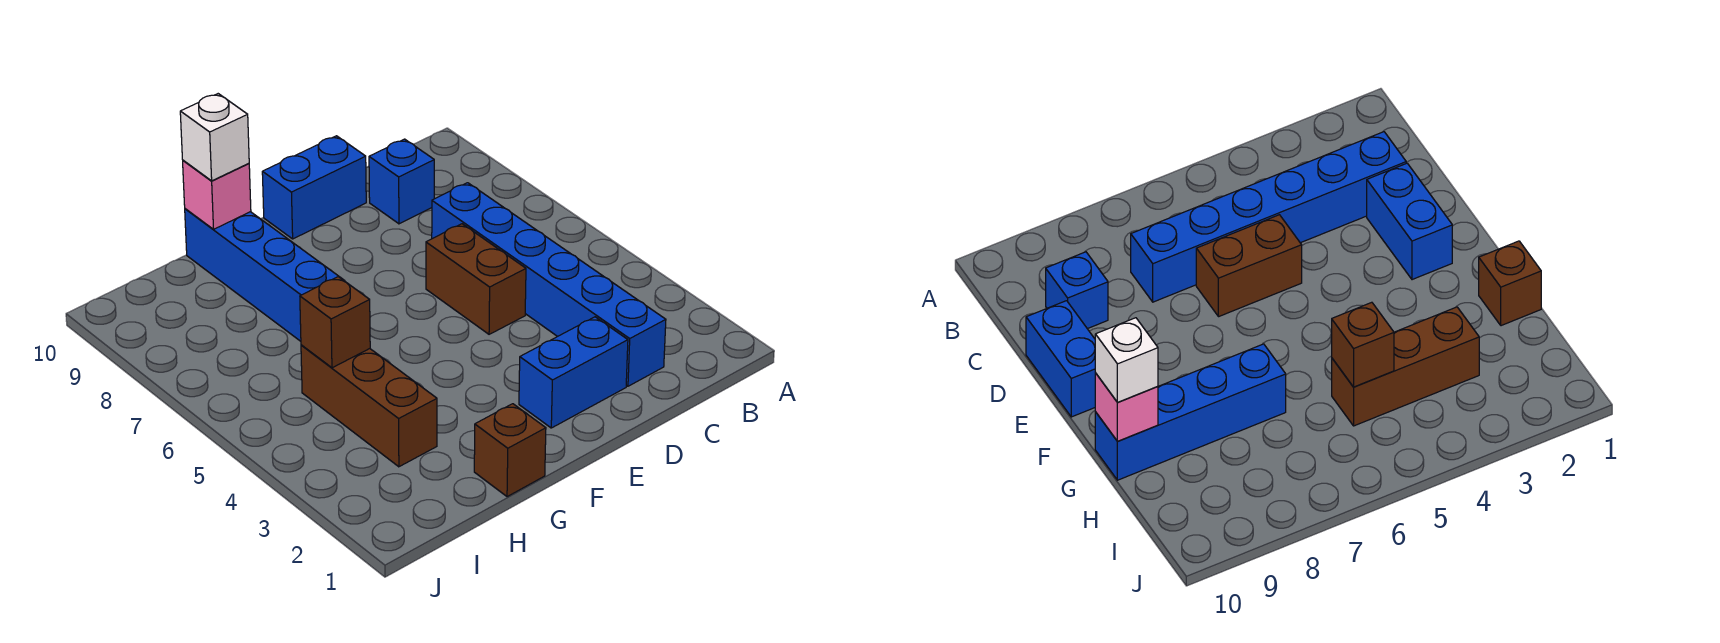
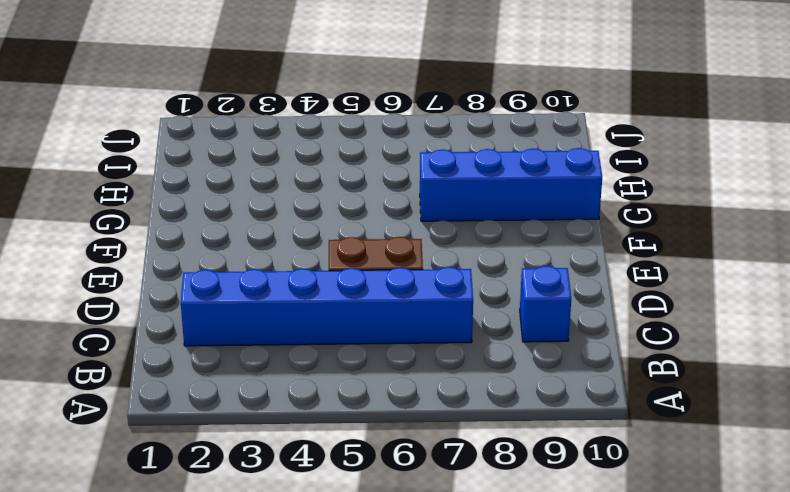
none -> blue 1x2 brick [519,317,628,428]
none -> blue 1x2 brick [262,136,366,239]

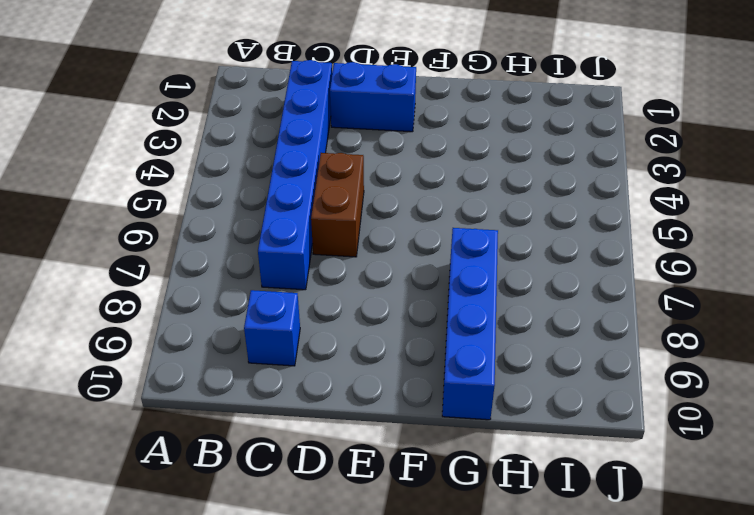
none -> blue 1x2 brick [262,136,366,239]
none -> brown 1x1 brick [474,404,546,497]

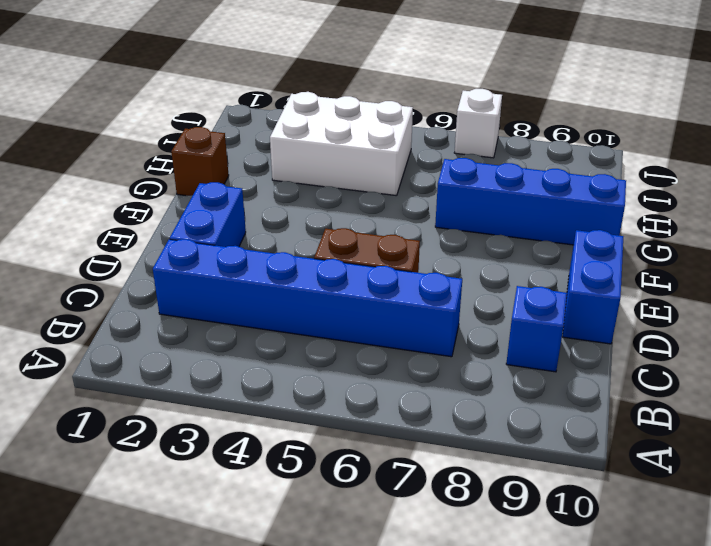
white 2x3 brick [270,92,413,196] -> brown 1x3 brick [301,345,437,467]
white 1x1 brick [454,89,502,158] -> white 1x1 brick moved to [180,94,249,181]
none -> pink 1x1 brick [183,160,251,229]
none -> brown 1x1 brick [300,277,370,368]

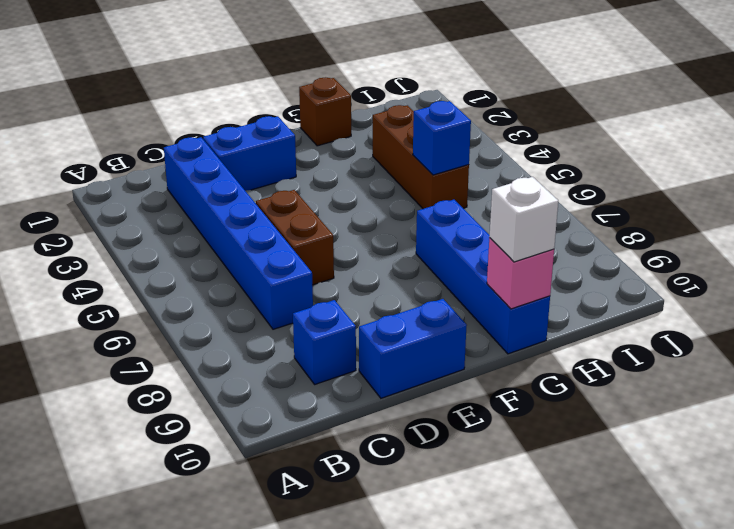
blue 1x1 brick [413,101,471,175] -> brown 1x1 brick [300,277,370,368]

